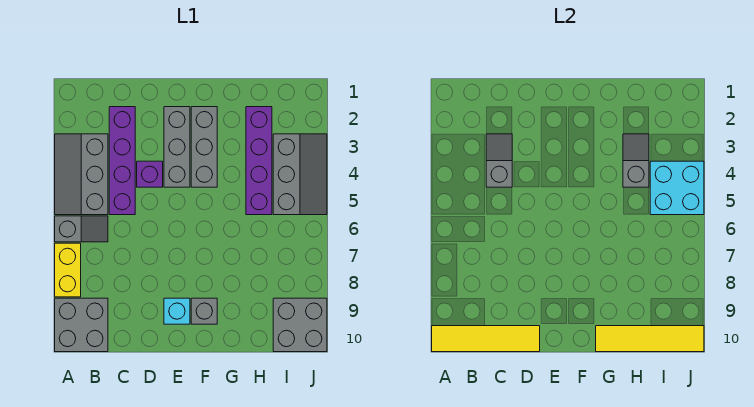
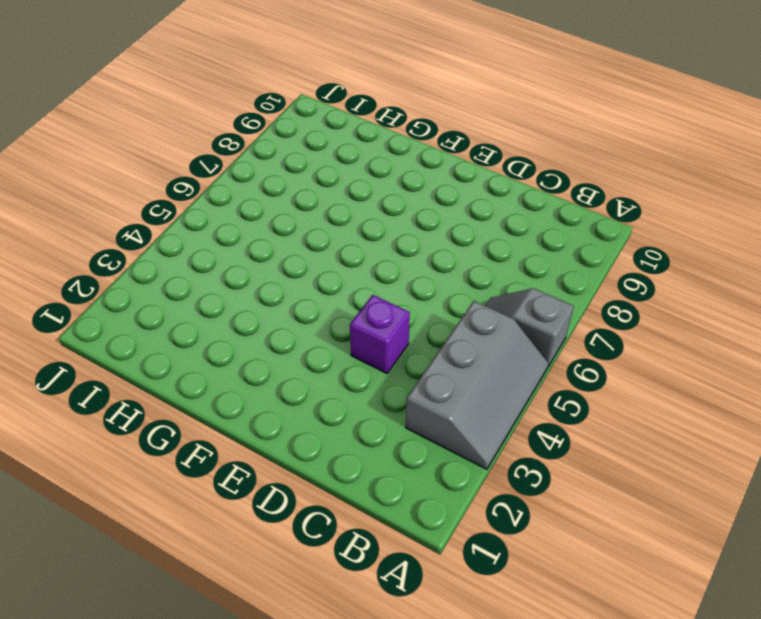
none -> yellow 1x2 brick [55,243,81,297]
none -> grey 2x2 brick [55,298,108,352]
none -> purple 1x4 brick [109,107,135,215]

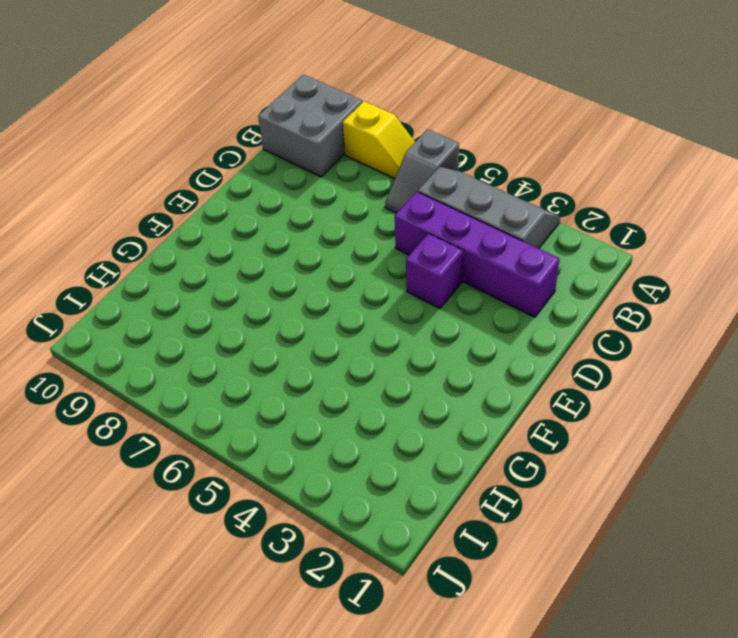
yellow 1x2 slope [343,101,415,179] -> yellow 1x2 brick [55,243,81,297]
none -> grey 1x3 brick [164,107,190,187]
none -> cyan 1x1 brick [164,298,190,324]
none -> grey 1x3 brick [191,107,217,187]

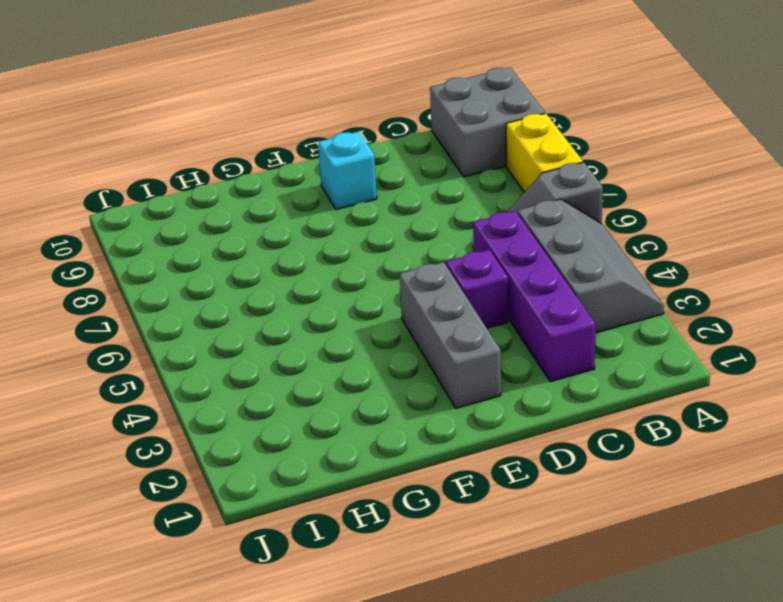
none -> grey 1x3 brick [191,107,217,187]
none -> grey 1x1 brick [191,298,217,324]
none -> purple 1x4 brick [246,107,272,215]

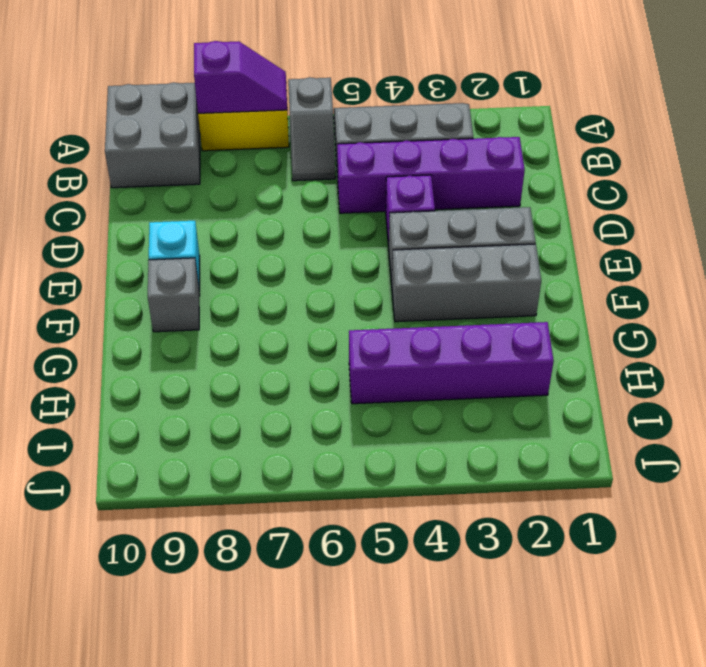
purple 1x2 slope [194,41,287,113] -> none
none -> grey 2x3 slope [273,134,327,215]
none -> grey 2x2 brick [273,298,327,352]
none -> yellow 1x4 tile [432,326,540,352]

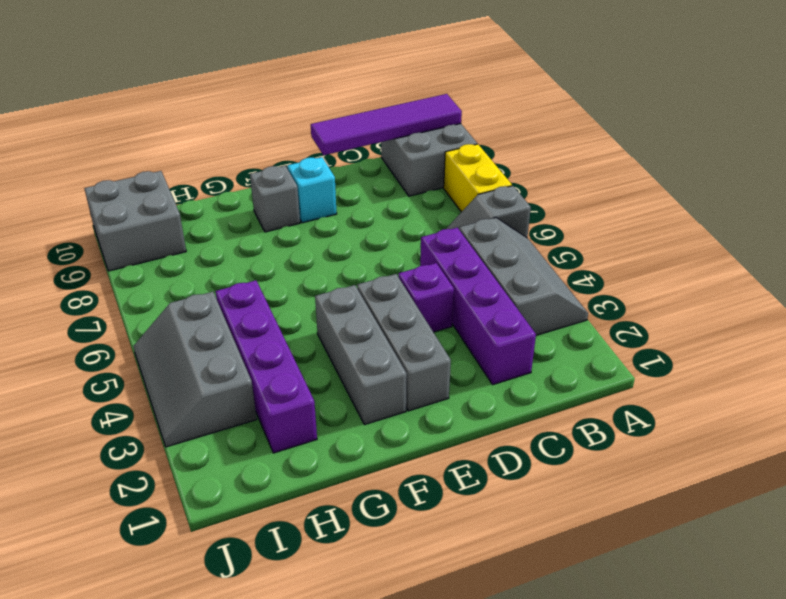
purple 1x4 tile [311,94,462,155] -> yellow 1x4 tile [432,326,540,352]
none -> grey 1x2 slope [486,134,512,187]
none -> yellow 1x4 tile [596,326,704,352]
none -> grey 1x2 slope [623,134,649,187]

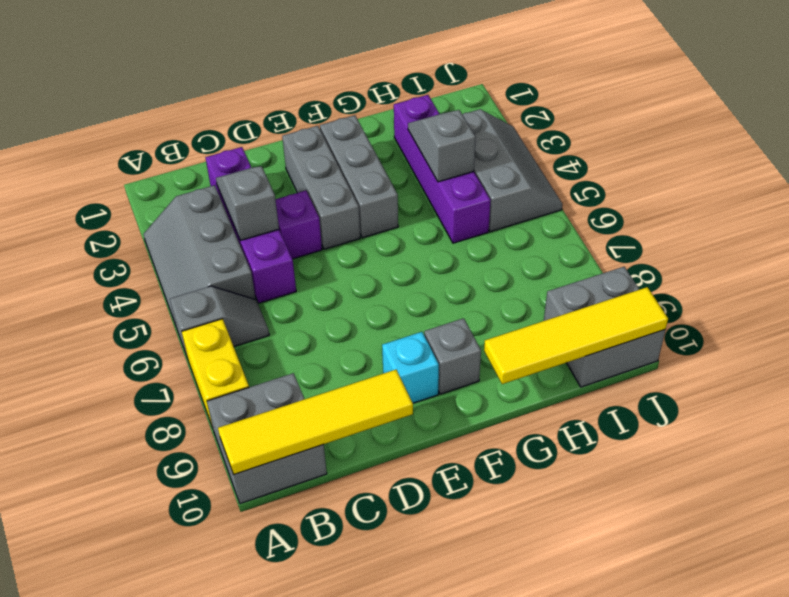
none -> cyan 2x2 brick [650,161,704,215]

